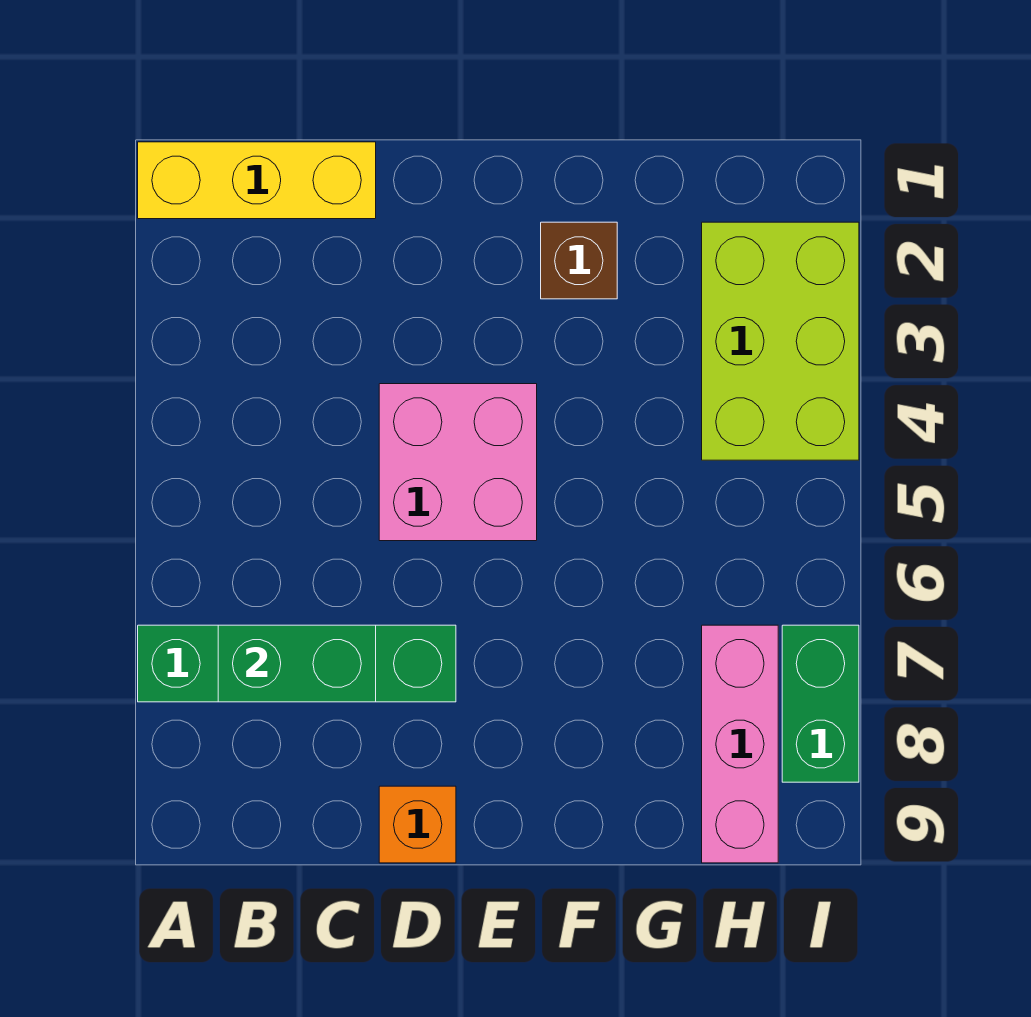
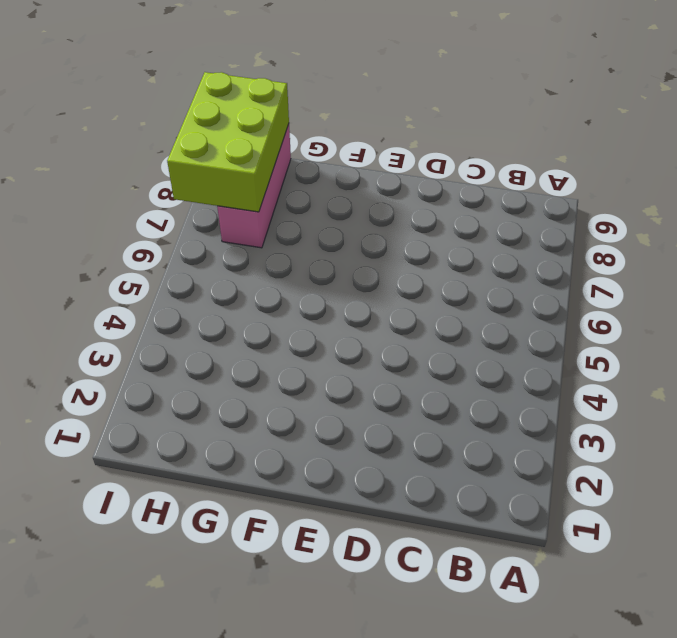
lime 2x3 brick [167,72,289,212] -> lime 2x3 brick moved to [702,222,859,460]
none -> yellow 1x3 brick [138,142,376,219]
none -> green 1x4 brick [138,625,456,702]

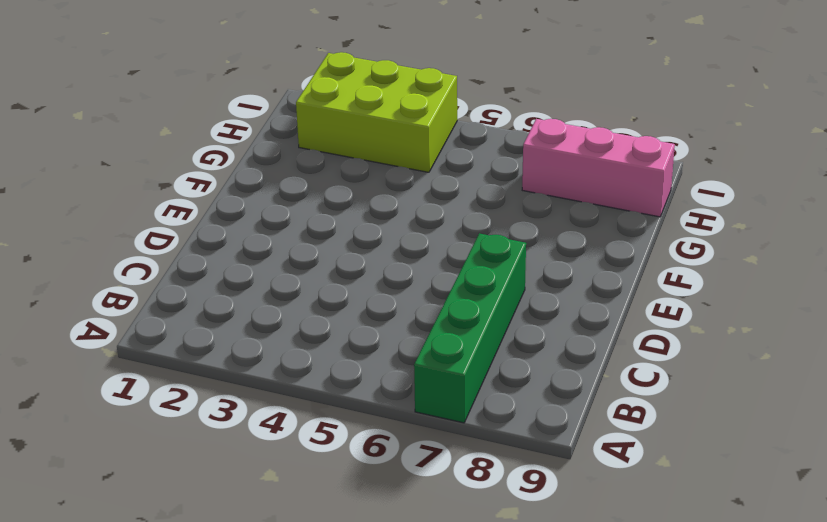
none -> yellow 1x3 brick [138,142,376,219]
none -> pink 2x2 brick [379,384,537,541]

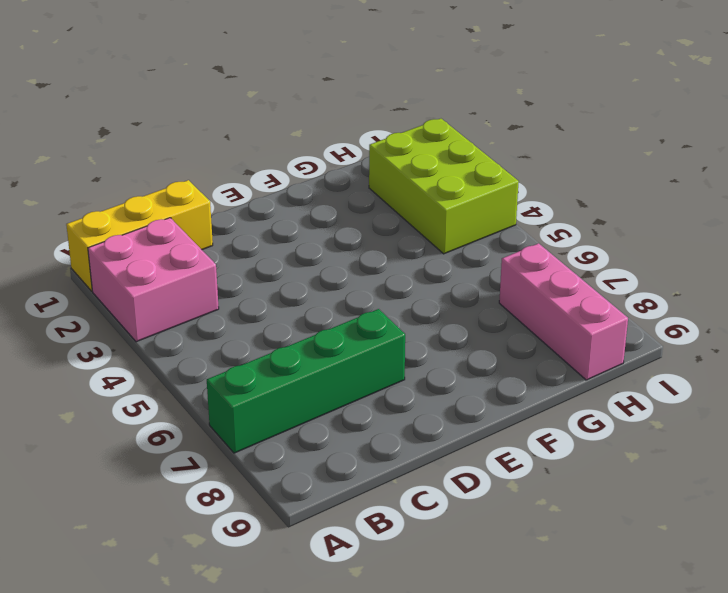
pink 2x2 brick [88,218,219,342] -> pink 2x2 brick moved to [379,384,537,541]
none -> orange 1x1 brick [379,786,456,863]
none -> brown 1x1 brick [541,222,617,299]

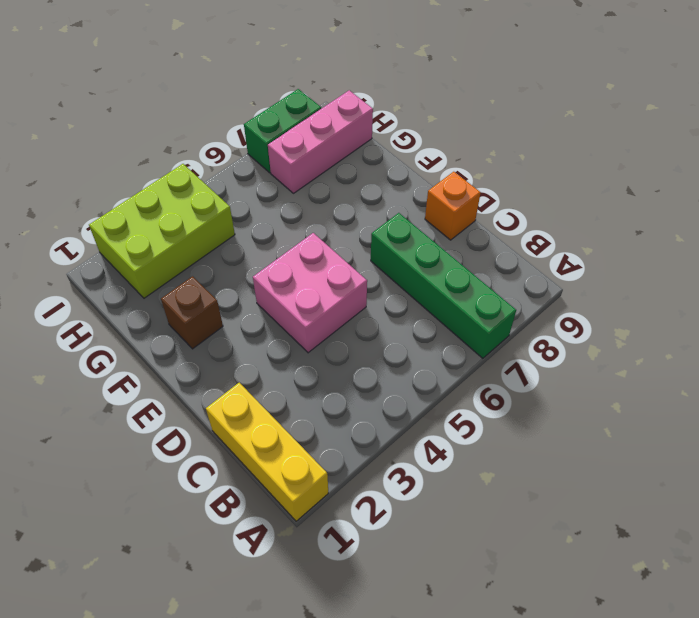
none -> green 1x2 brick [218,625,376,702]

